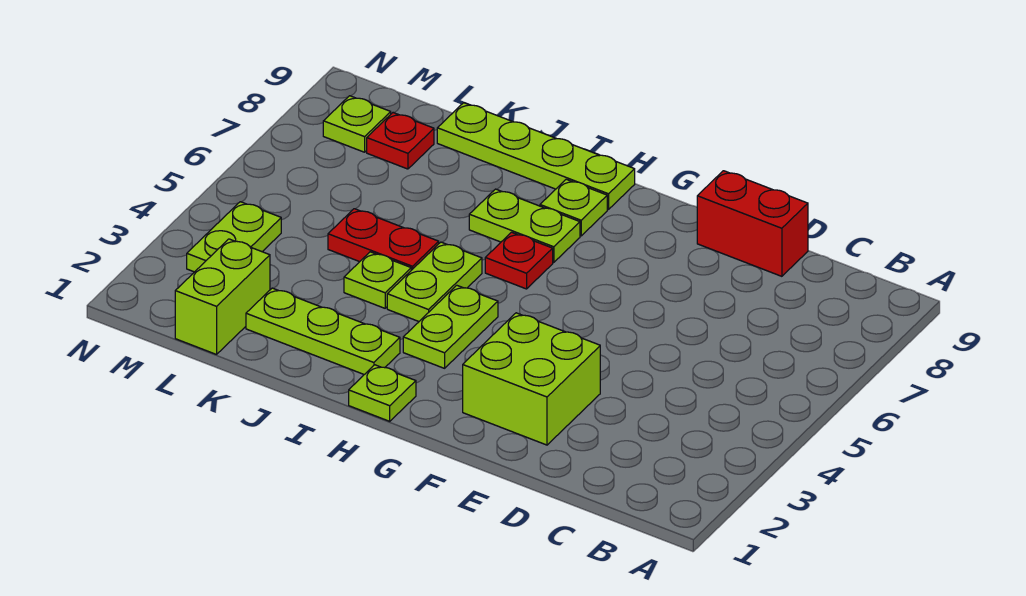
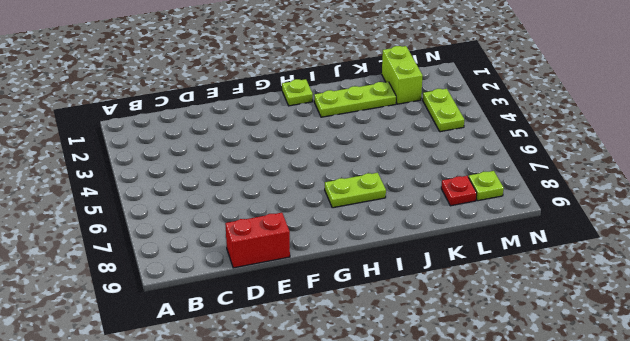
none -> lime 2x2 brick [463,313,600,445]
none -> lime 1x2 plate [403,285,498,368]
none -> red 1x1 plate [485,232,553,289]

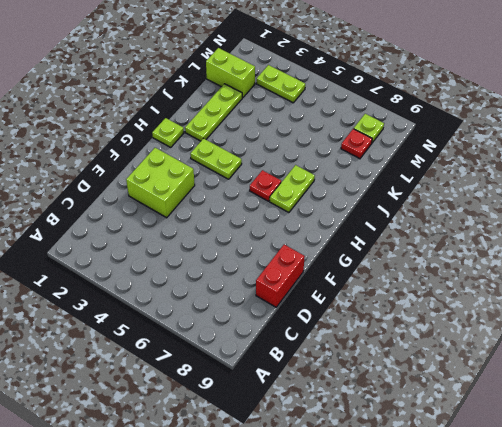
none -> lime 1x1 plate [540,179,607,236]
none -> lime 1x4 plate [437,103,635,209]
none -> lime 1x2 plate [387,242,482,321]

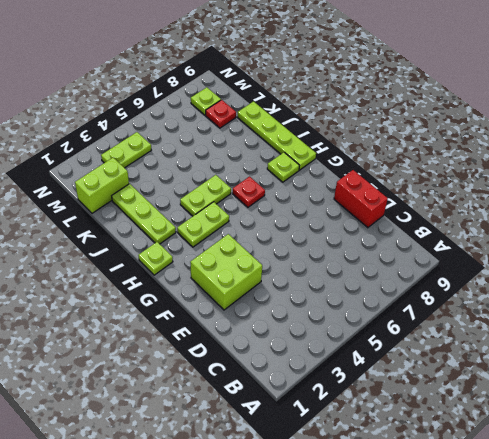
none -> lime 1x2 plate [469,189,580,262]
none -> lime 1x1 plate [344,252,411,308]
none -> red 1x2 plate [328,209,439,270]

